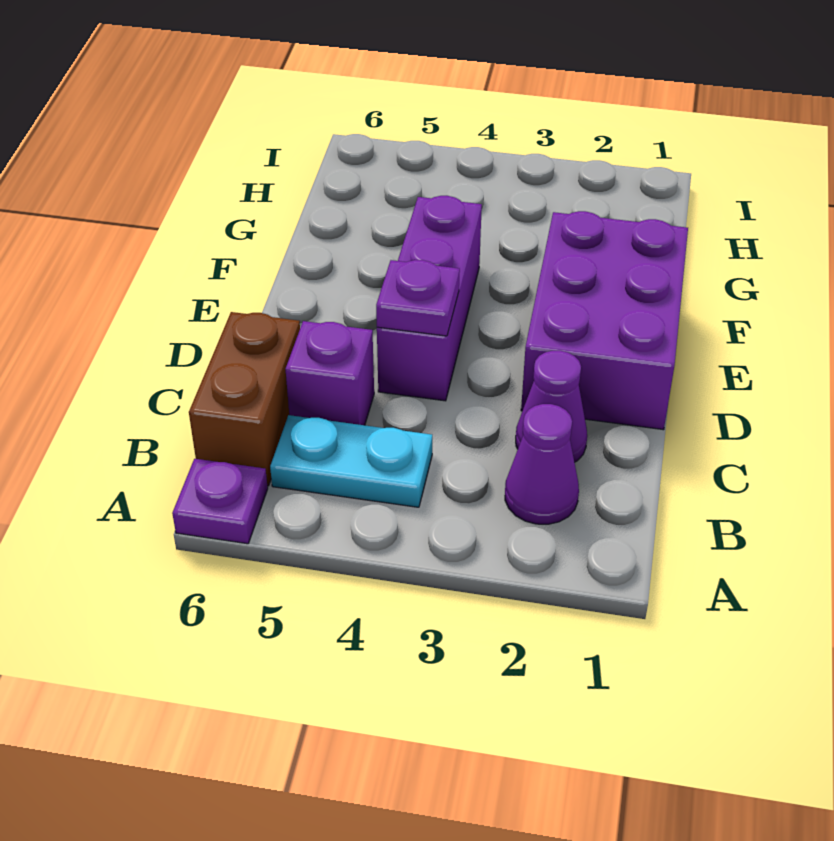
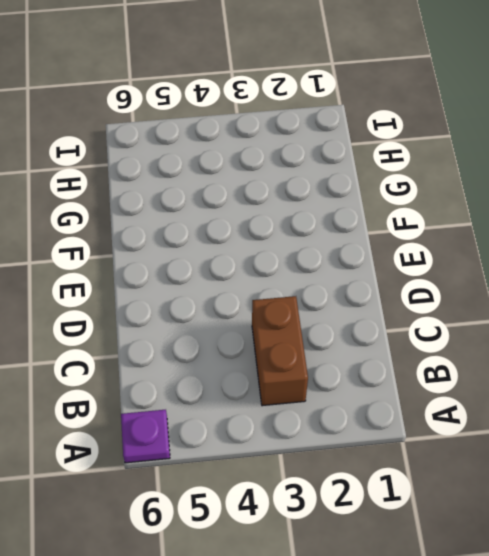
brown 1x2 brick [252,296,308,406] -> brown 1x2 brick moved to [189,312,300,486]
none -> purple 1x1 cone [505,404,579,524]
none -> cyan 1x2 plate [270,415,432,507]

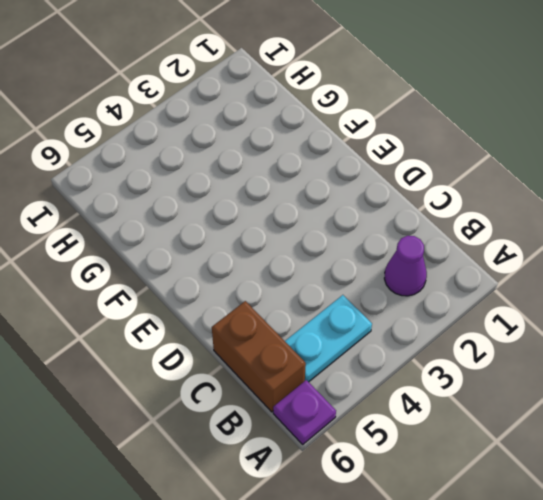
none -> purple 1x1 cone [516,351,587,462]
none -> purple 1x1 brick [286,321,374,425]

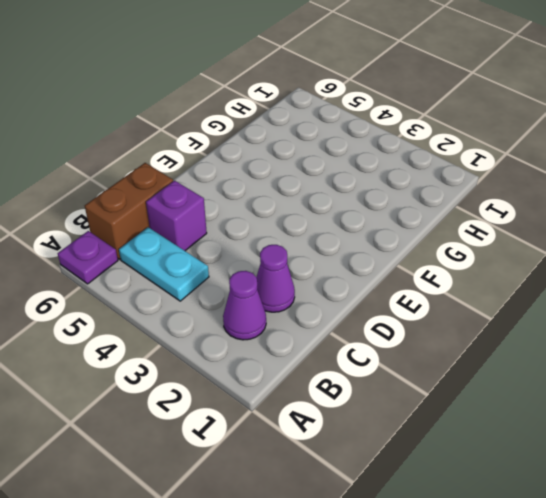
none -> purple 2x3 brick [521,211,688,430]
none -> purple 1x3 brick [377,195,482,401]

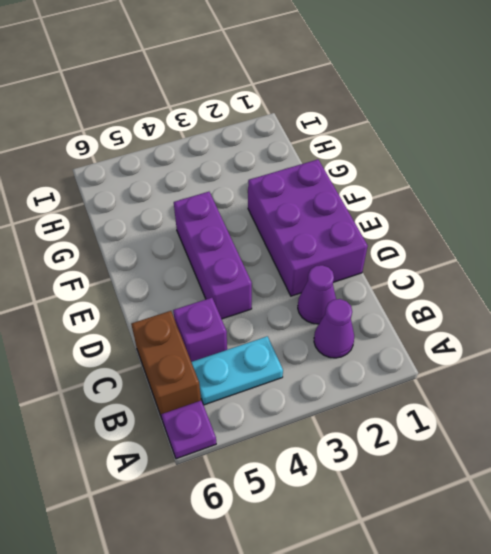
none -> purple 1x1 plate [376,260,460,336]

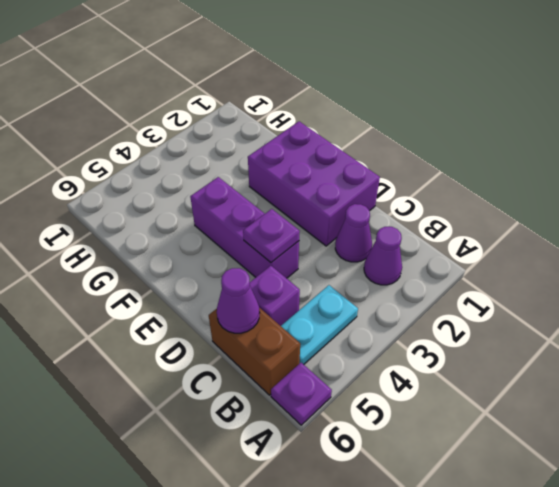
purple 1x1 cone [217,268,260,333] -> none

